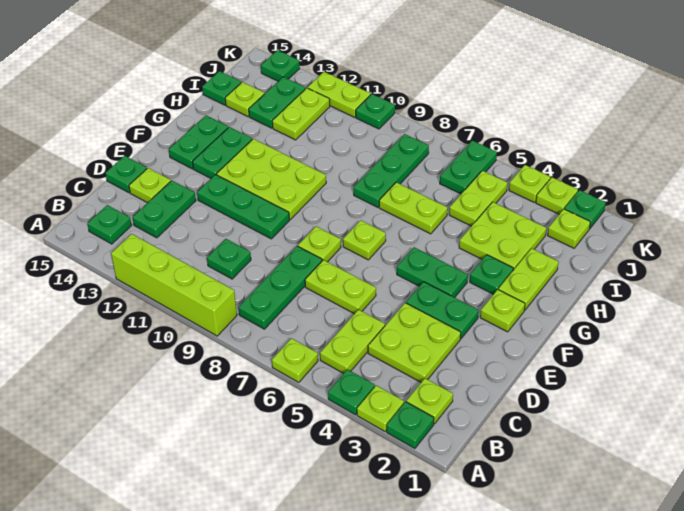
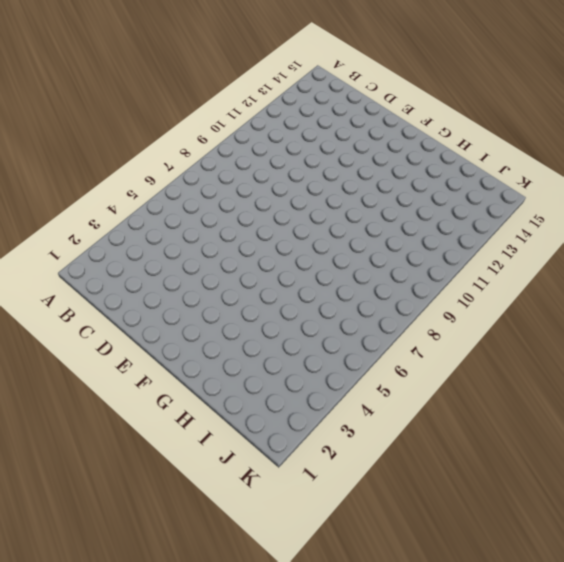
none -> green 1x1 plate [387,402,434,449]
none -> lime 1x1 plate [357,385,404,431]
none -> green 1x1 plate [328,370,375,415]
none -> lime 1x1 plate [272,338,318,382]

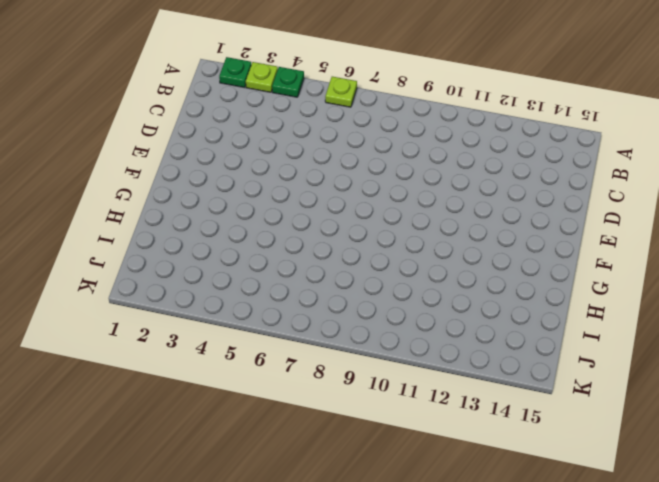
none -> lime 1x4 brick [111,234,237,336]
none -> lime 1x1 plate [406,378,453,424]
none -> lime 1x2 plate [320,310,385,373]
none -> green 1x3 plate [238,246,322,329]

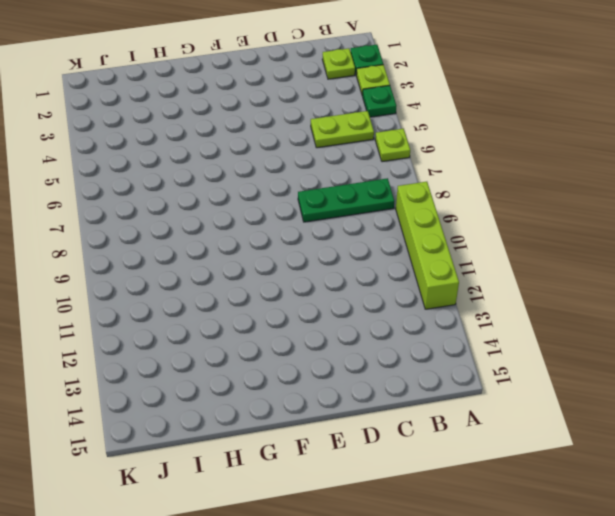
none -> green 1x1 plate [87,205,132,244]
none -> lime 2x2 plate [368,303,461,382]
none -> green 1x1 plate [207,239,251,279]
none -> green 1x2 plate [132,181,196,238]

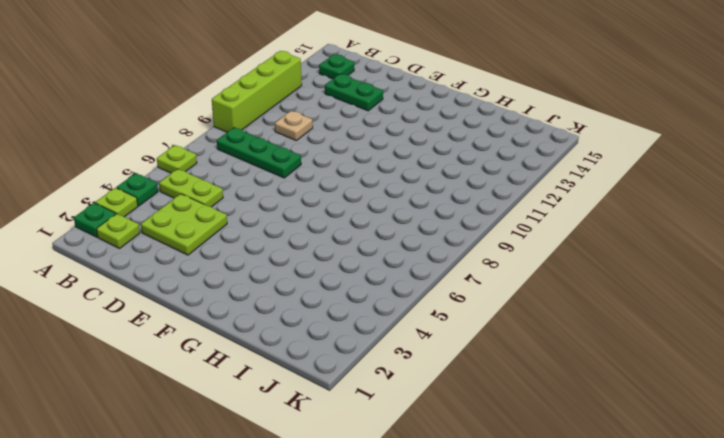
tan 1x1 plate [275,111,313,141] -> green 1x1 plate [207,239,251,279]
none -> lime 1x2 plate [305,260,376,314]
none -> lime 1x1 plate [129,168,171,203]
none -> green 1x1 plate [106,156,147,193]
none -> green 1x2 plate [406,282,479,339]

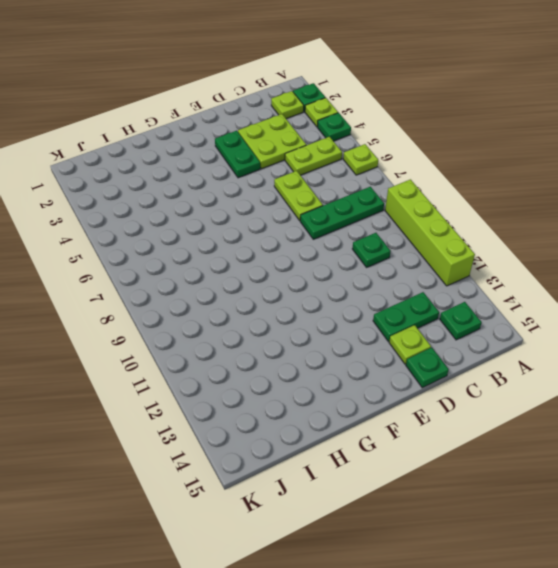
none -> lime 1x1 plate [298,226,341,262]
none -> green 1x3 plate [197,175,290,239]
none -> lime 1x1 plate [480,290,525,332]
none -> green 1x2 plate [397,247,468,298]

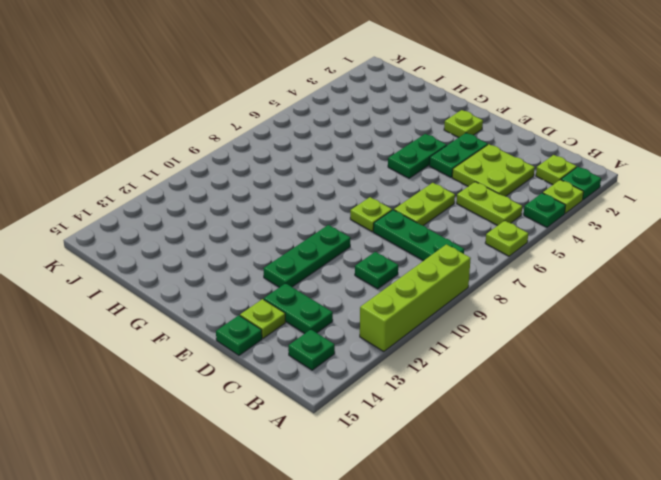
none -> lime 1x1 plate [343,220,386,260]
none -> lime 2x3 plate [217,139,326,219]
none -> green 1x2 plate [192,127,252,178]
none -> green 1x2 plate [169,115,228,169]

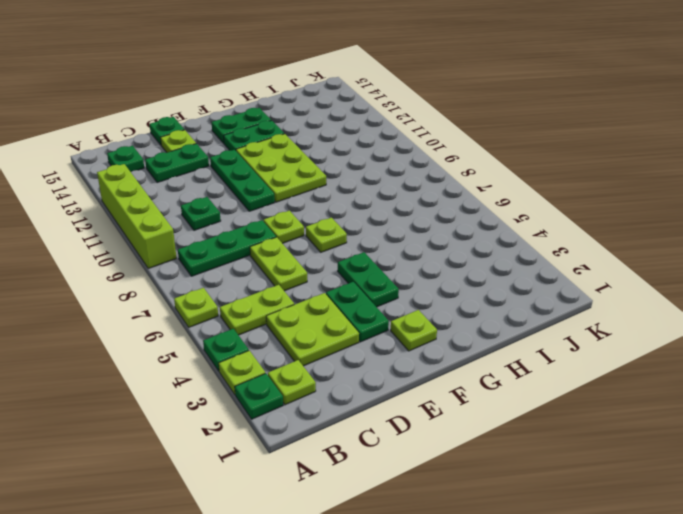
none -> lime 1x2 plate [498,248,558,310]
none -> green 1x1 plate [470,255,513,294]
none -> lime 2x2 plate [459,202,546,270]
none -> lime 1x2 plate [379,182,448,234]

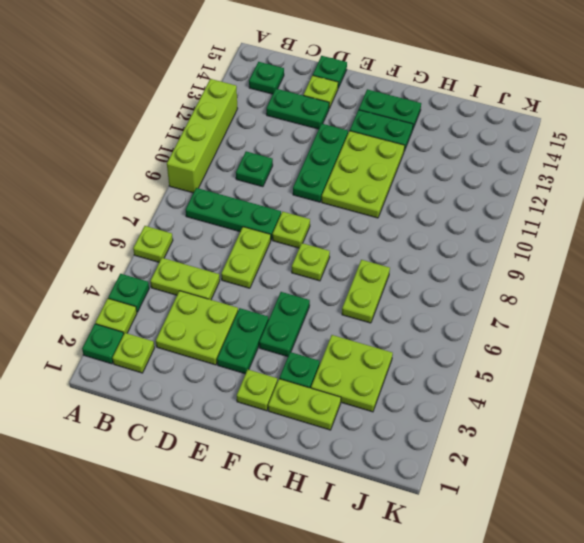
none -> green 1x3 plate [354,134,429,207]
none -> lime 1x2 plate [449,171,508,226]
none -> lime 1x2 plate [272,88,330,140]
none -> green 1x2 plate [249,77,306,128]

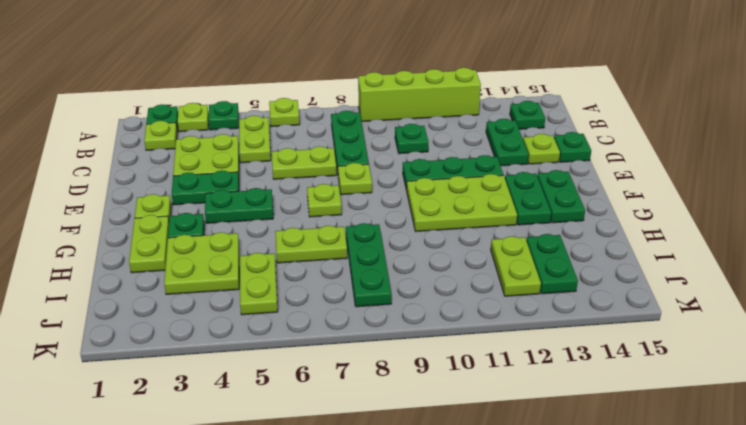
none -> lime 1x1 plate [225,82,265,117]
none -> green 1x1 plate [202,71,241,105]
none -> lime 1x1 plate [548,209,590,248]
none -> green 1x2 plate [440,140,497,194]

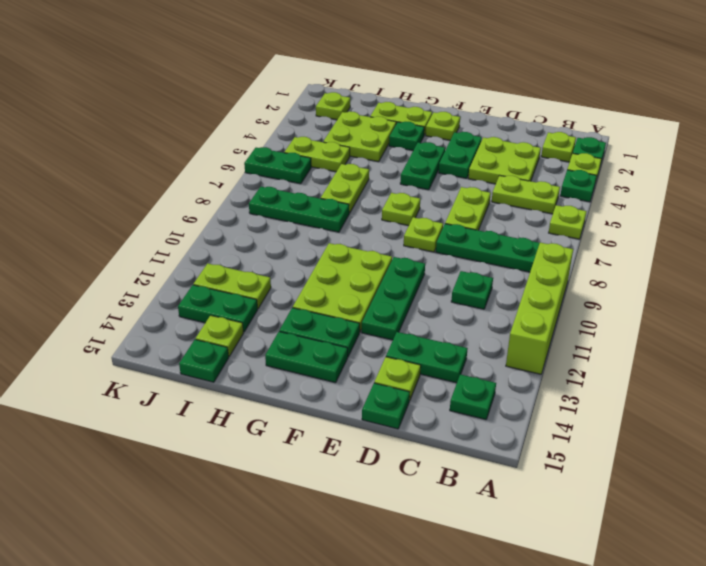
none -> green 1x1 plate [564,190,606,229]
none -> lime 1x1 plate [536,178,578,214]
none -> lime 1x1 plate [509,165,550,203]
none -> green 1x1 plate [356,94,395,129]

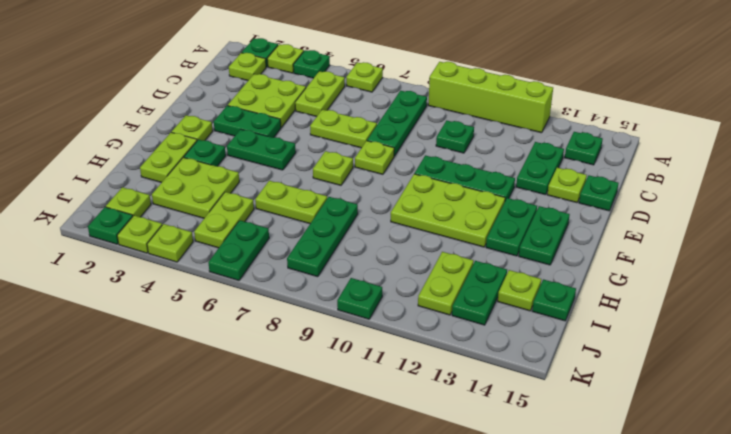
none -> lime 1x2 plate [308,72,371,117]
none -> green 1x1 plate [261,50,300,81]

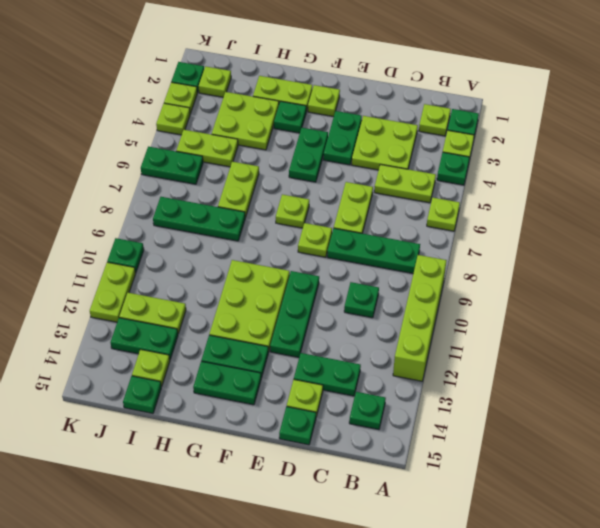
none -> green 1x1 plate [261,50,300,81]

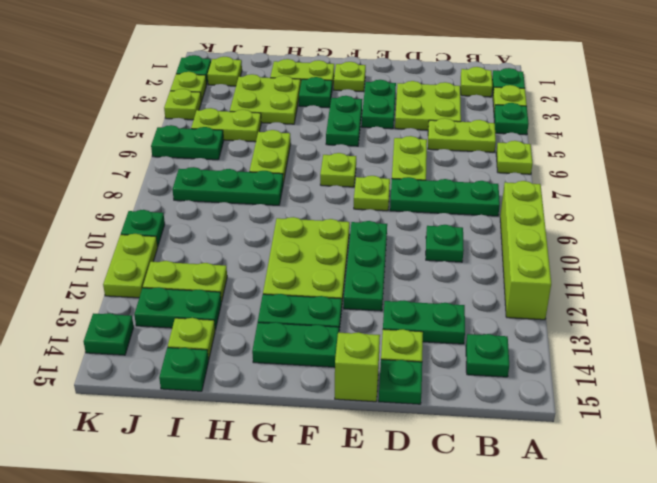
lime 1x1 brick [335,332,380,402] -> none

